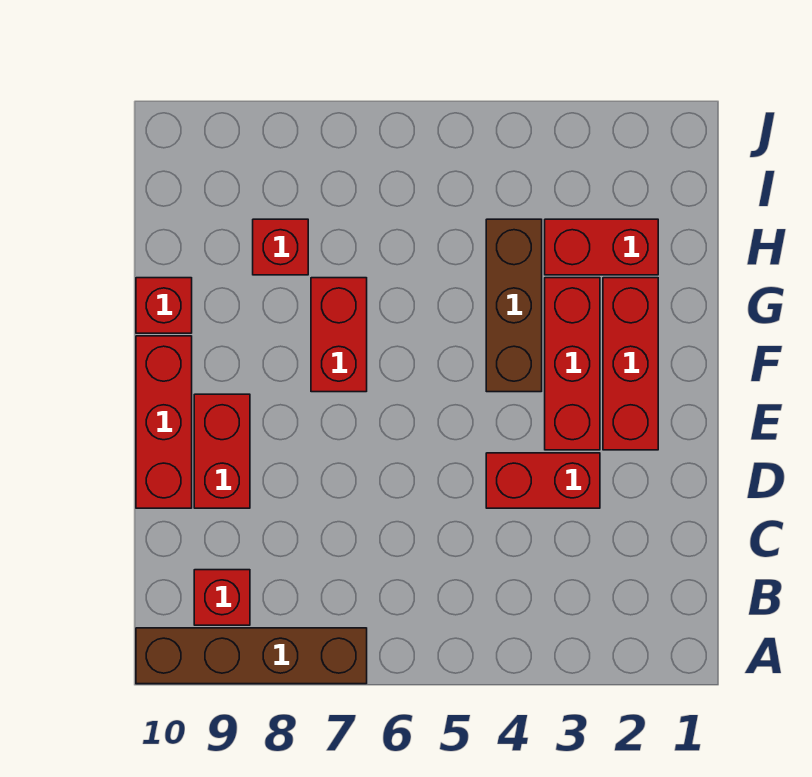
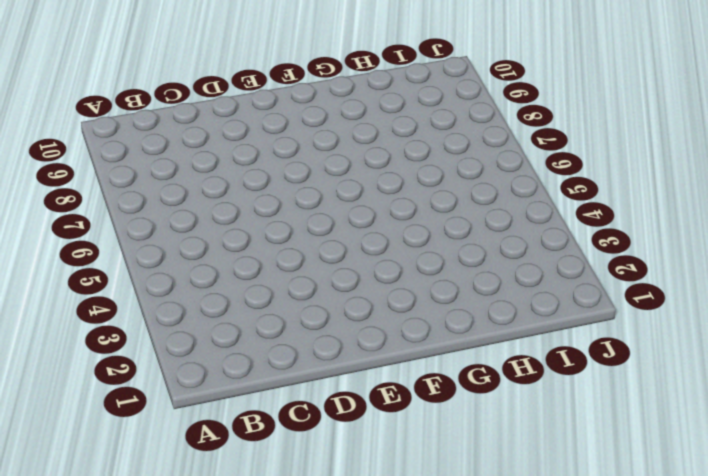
none -> brown 1x4 brick [136,628,367,684]
none -> red 1x1 brick [194,570,250,625]
none -> red 1x2 brick [486,453,600,508]

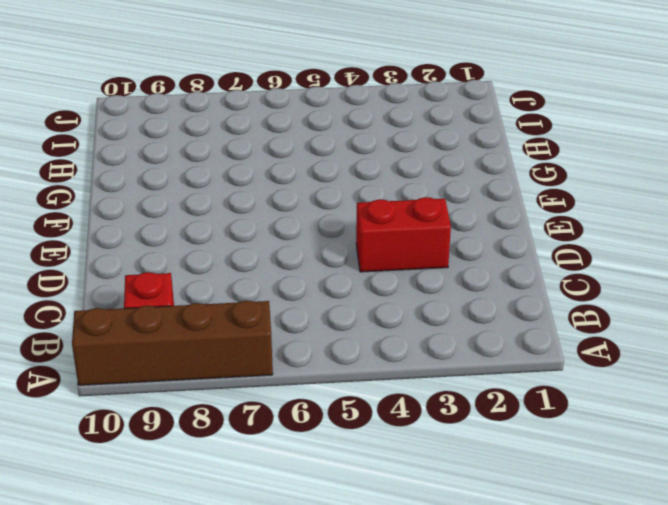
none -> red 1x2 brick [194,394,250,508]
none -> red 1x3 brick [136,336,192,508]
none -> red 1x3 brick [603,278,658,450]

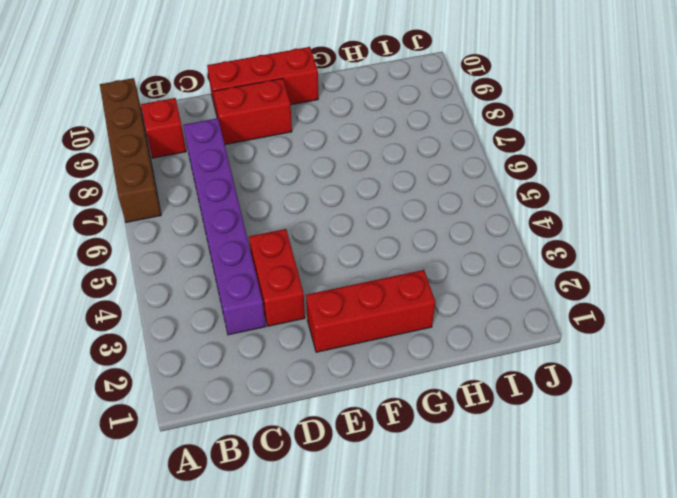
purple 1x6 brick [183,118,266,335] -> none
none -> red 1x3 brick [545,278,600,450]
none -> brown 1x3 brick [486,219,542,392]
none -> red 1x2 brick [311,278,367,392]

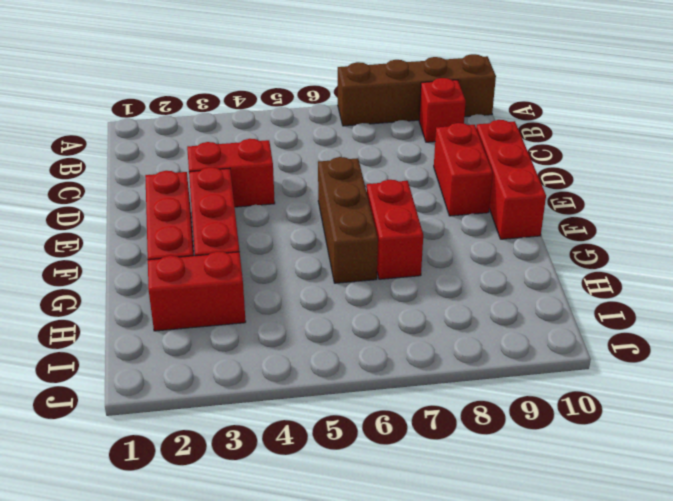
brown 1x3 brick [318,157,378,283] -> brown 1x3 brick moved to [486,219,542,392]
none -> red 1x1 brick [136,278,192,333]
none -> red 1x1 brick [253,219,308,275]

